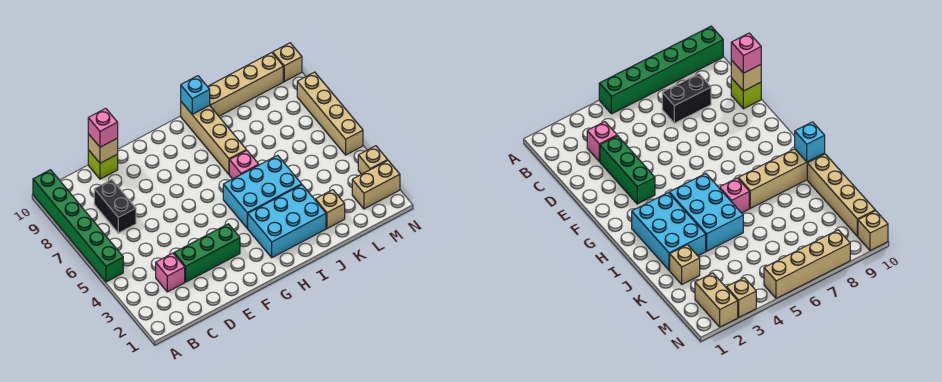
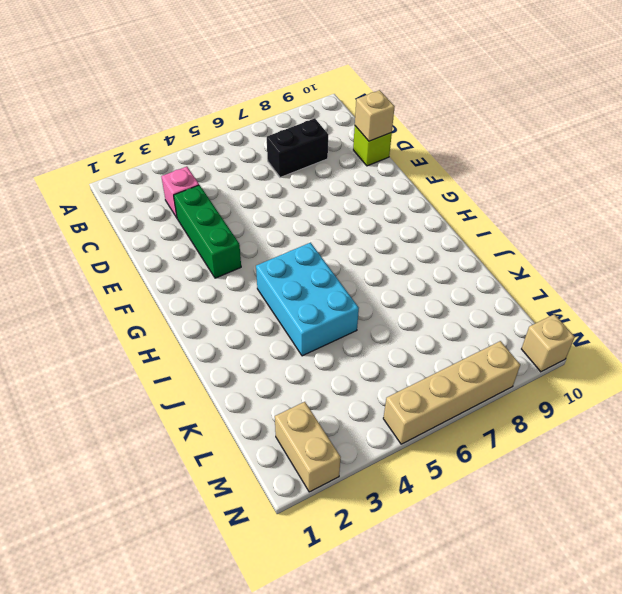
none -> green 1x6 brick [33,170,123,282]
none -> cyan 2x3 brick [248,185,326,258]
none -> pink 1x1 brick [229,150,259,179]

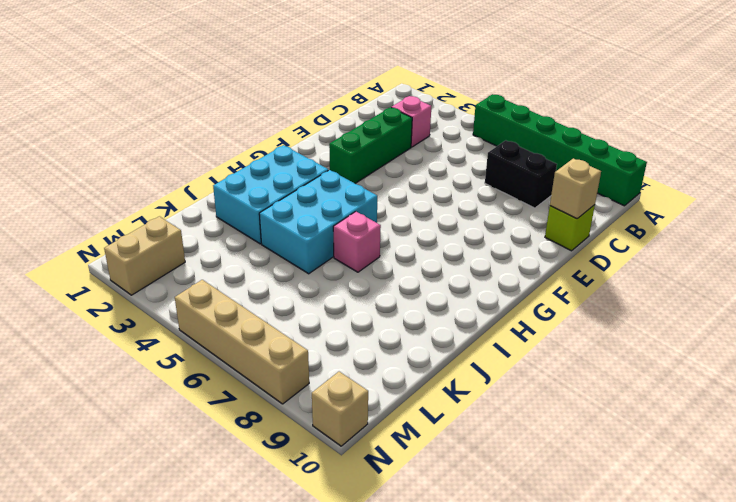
none -> tan 1x4 brick [181,102,246,174]
none -> tan 1x4 brick [207,53,283,116]
none -> tan 1x1 brick [315,190,345,228]

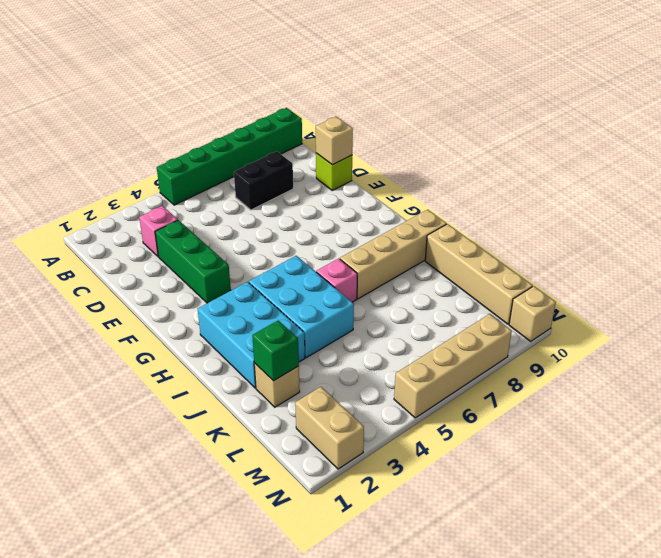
green 1x1 brick [252,321,299,381] -> none
none -> tan 1x1 brick [358,146,388,174]
none -> cyan 1x1 brick [181,76,210,114]
none -> pink 1x1 brick [88,108,118,147]

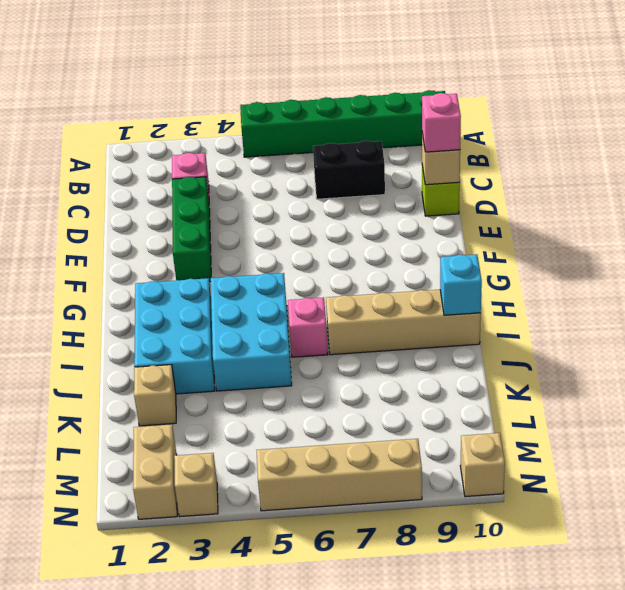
none -> tan 1x4 brick [207,53,283,116]

